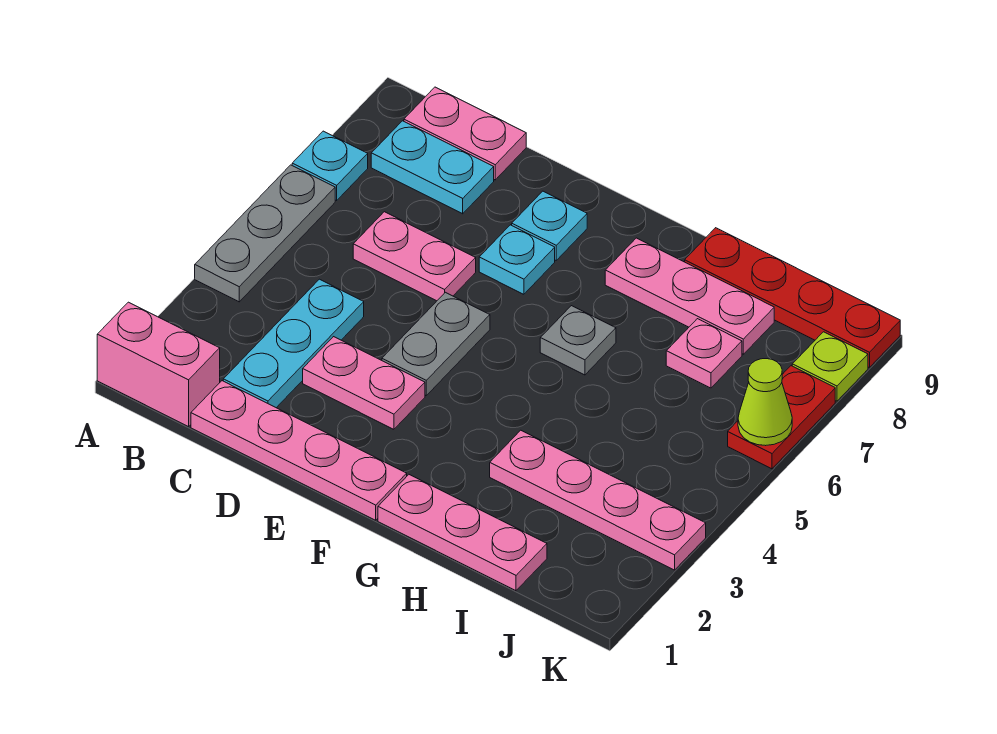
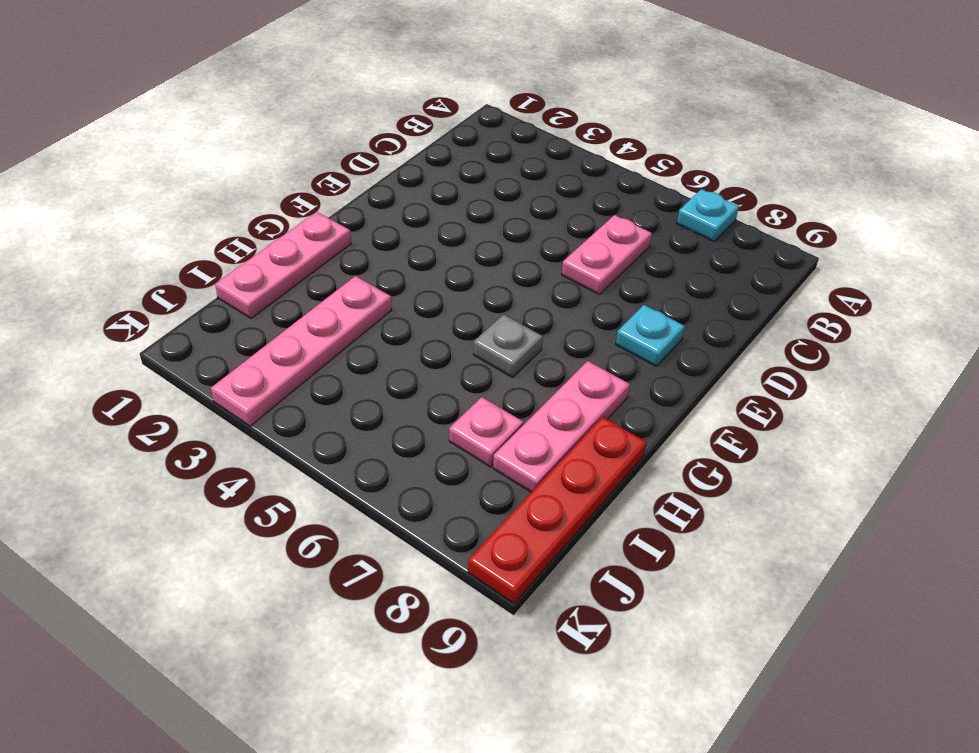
none -> pink 1x2 brick [97,302,220,427]
none -> grey 1x3 plate [195,165,335,302]
none -> cyan 1x2 plate [371,121,494,214]

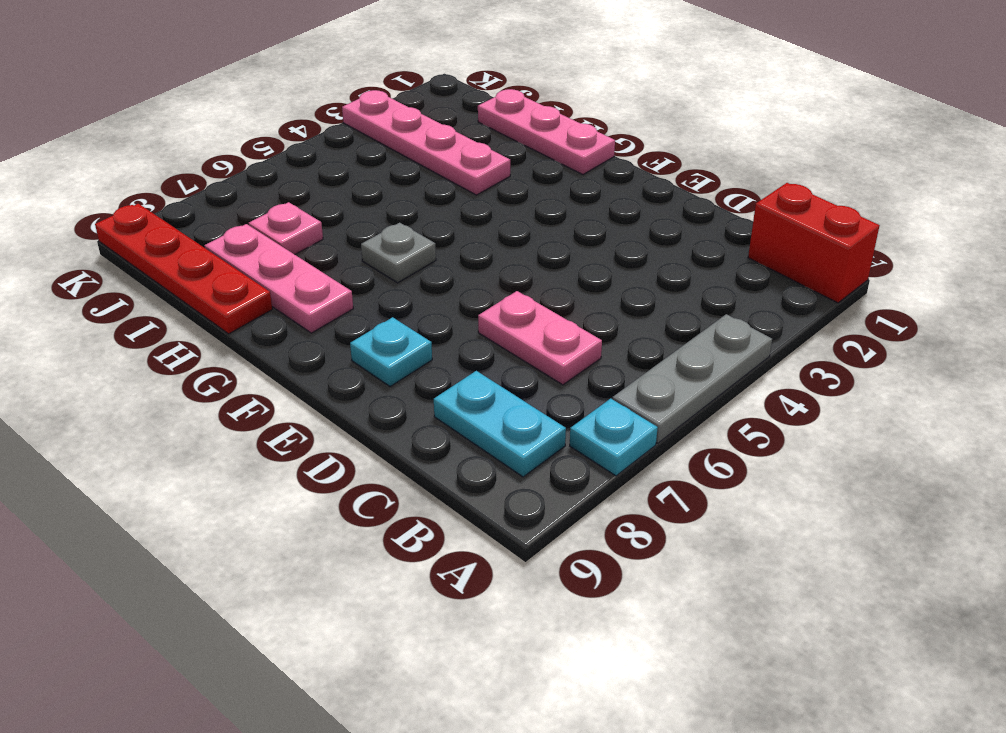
red 1x2 brick [748,183,880,303] -> pink 1x2 brick [97,302,220,427]
none -> pink 1x2 plate [404,87,526,180]
none -> pink 1x4 plate [191,381,407,520]
none -> cyan 1x3 plate [223,279,364,408]

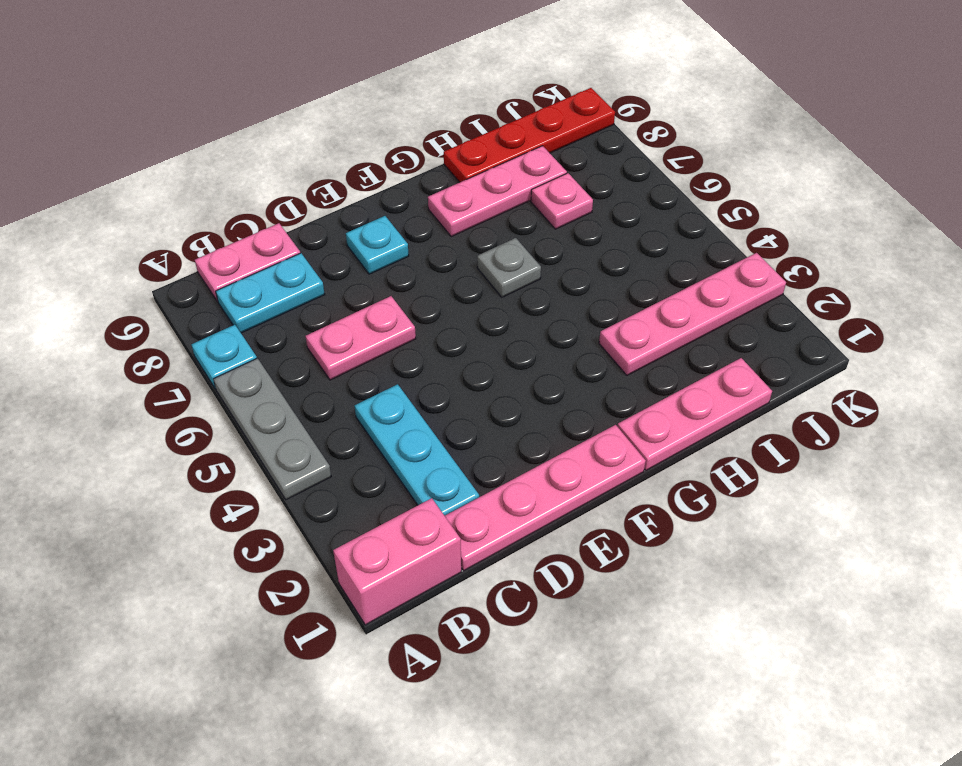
none -> pink 1x2 plate [303,337,425,429]
none -> grey 1x2 plate [382,292,490,395]
none -> cyan 1x1 plate [479,225,555,294]

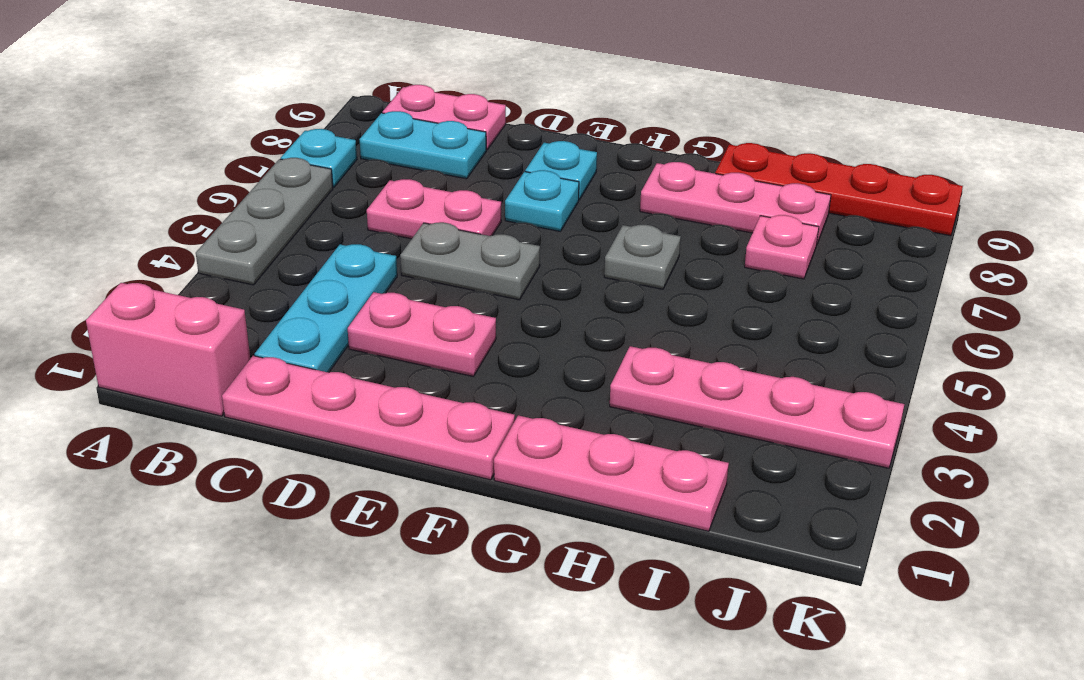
grey 1x2 plate [400,222,540,300] -> grey 1x2 plate turned to [382,292,490,395]
none -> red 1x2 plate [728,366,835,469]
none -> lime 1x1 plate [792,332,868,401]
none -> lime 1x1 cone [738,359,792,446]

